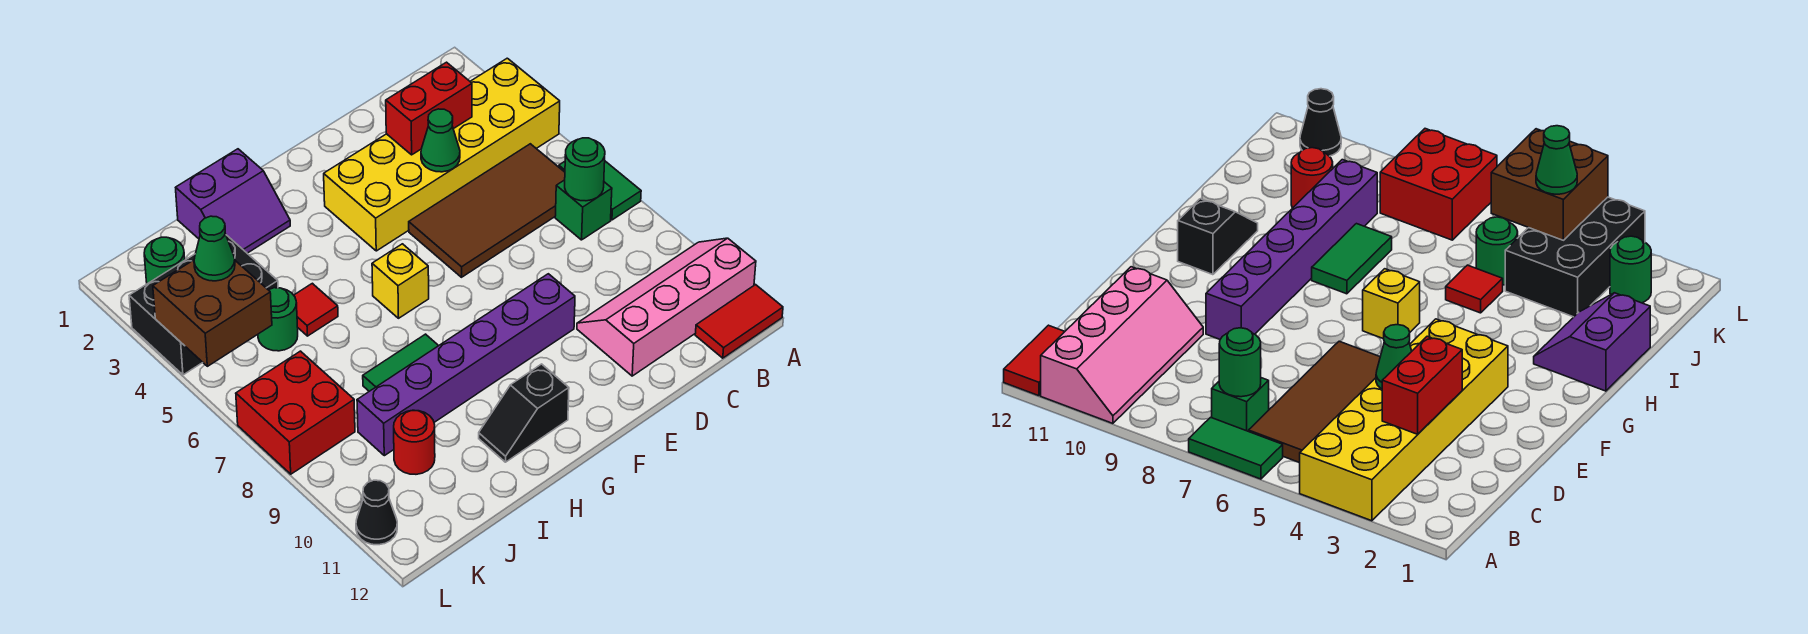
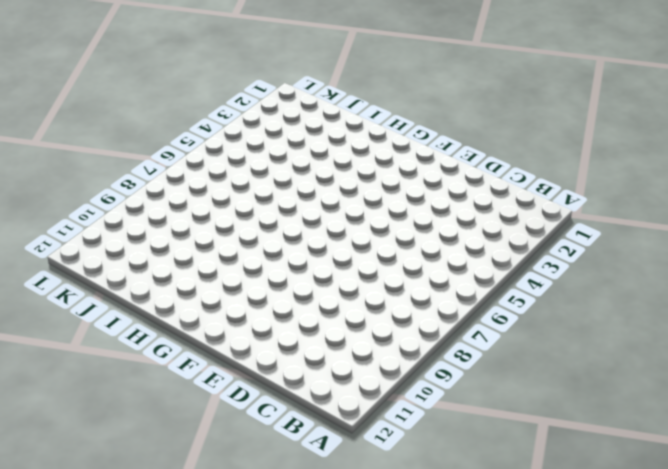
none -> yellow 2x6 brick [324,58,560,251]
none -> green 1x2 tile [559,161,641,220]
none -> pink 2x4 slope [577,238,756,376]

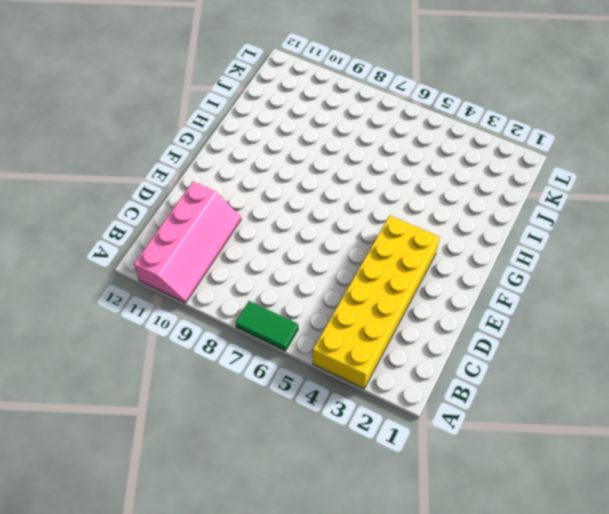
none -> red 1x2 tile [695,285,783,358]
none -> brown 2x4 tile [409,144,565,277]
none -> green 1x1 brick [555,180,612,240]

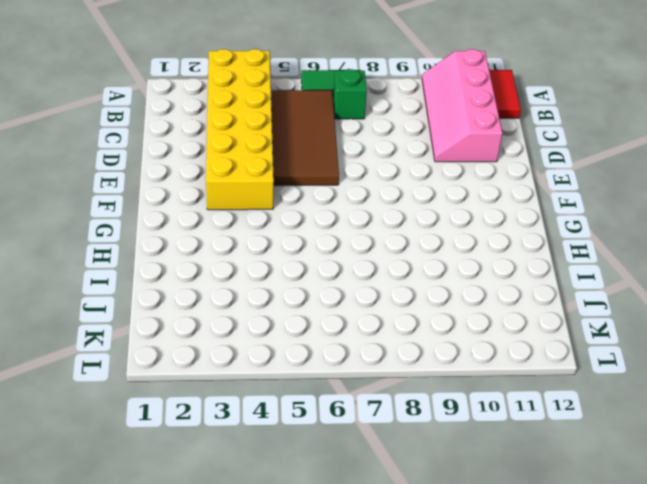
none -> purple 1x6 brick [357,274,575,456]
none -> yellow 1x1 brick [372,244,429,318]
none -> black 1x2 slope [479,364,569,462]

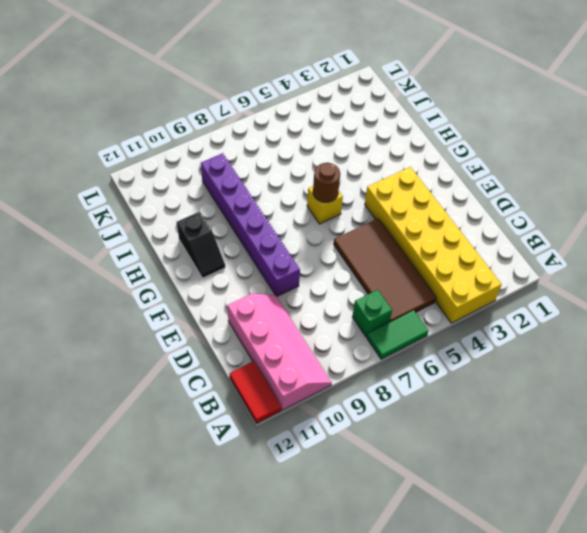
brown 1x1 round brick [313,162,340,202] -> none
black 1x2 slope [177,212,225,278] -> black 1x2 slope turned to [479,364,569,462]
none -> purple 2x2 slope [176,149,290,253]
none -> green 1x2 tile [363,334,439,391]
none -> red 1x1 tile [294,283,338,336]

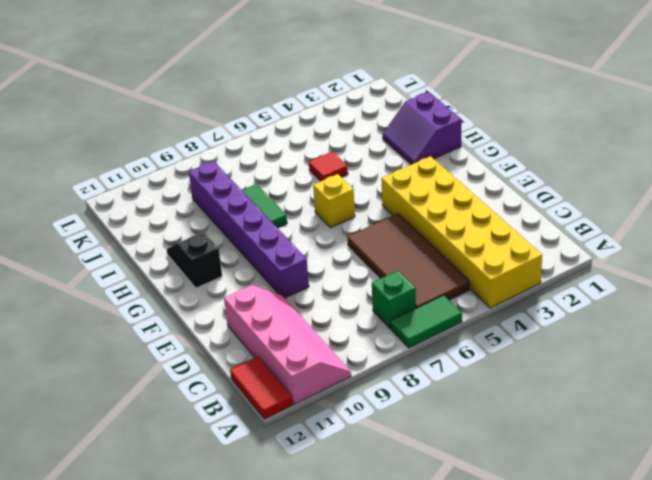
none -> black 2x3 brick [129,235,278,375]
none -> green 1x1 round brick [258,288,298,351]
none -> red 1x1 round brick [394,410,435,474]

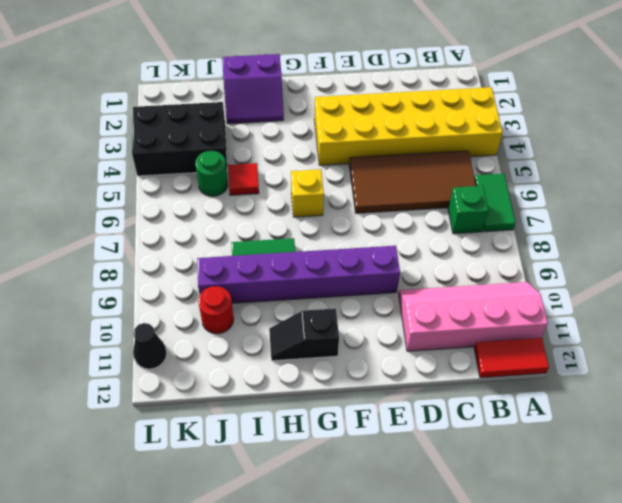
none -> green 1x1 round brick [144,237,185,284]
none -> red 2x2 brick [236,351,355,474]
none -> green 1x1 round brick [565,138,605,201]

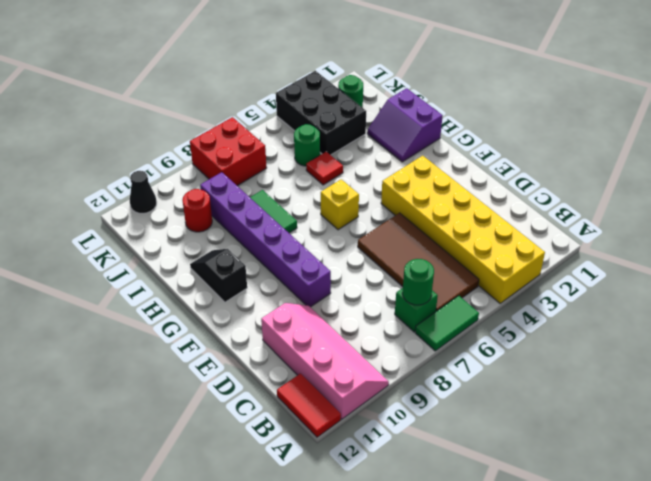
none -> red 1x2 brick [386,62,472,155]
none -> green 1x1 cone [421,109,460,172]
none -> brown 2x2 brick [153,260,272,366]

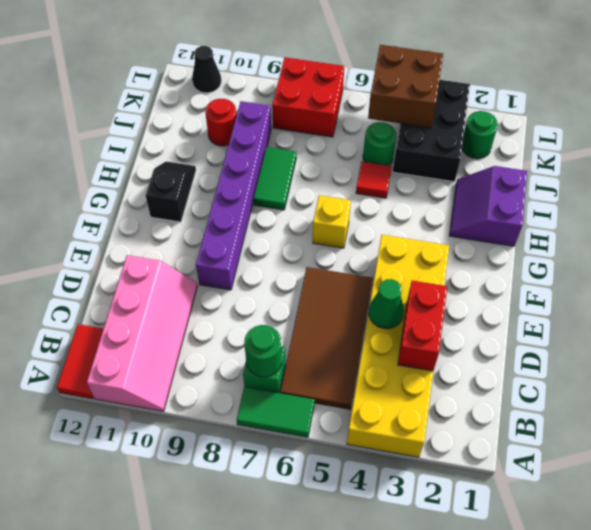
none -> green 1x1 cone [194,216,235,281]

